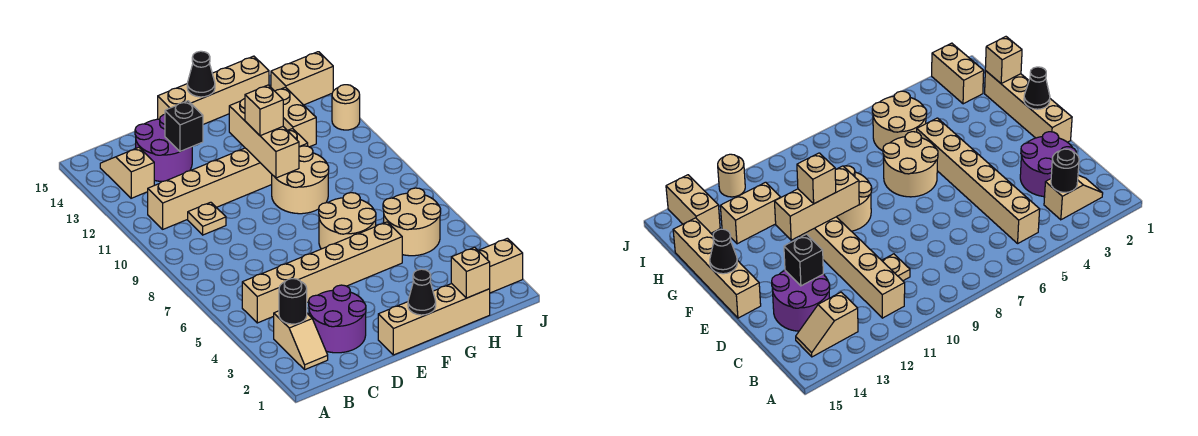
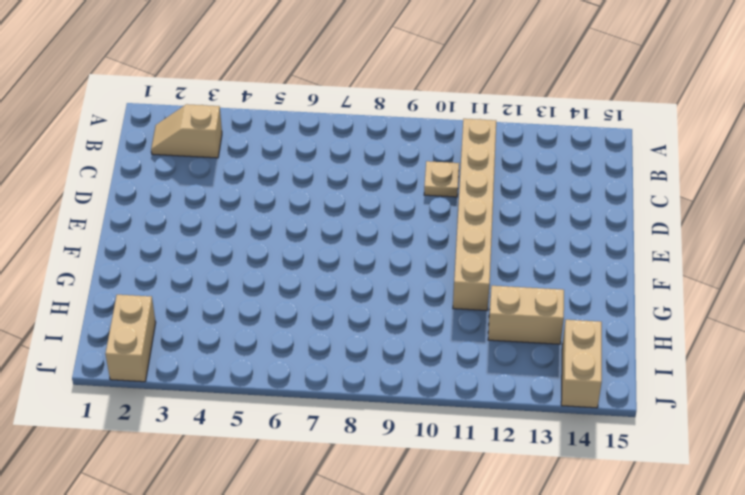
none -> tan 1x6 brick [242,222,402,323]
none -> tan 1x2 slope [100,147,154,198]
none -> purple 2x2 round brick [309,285,366,353]

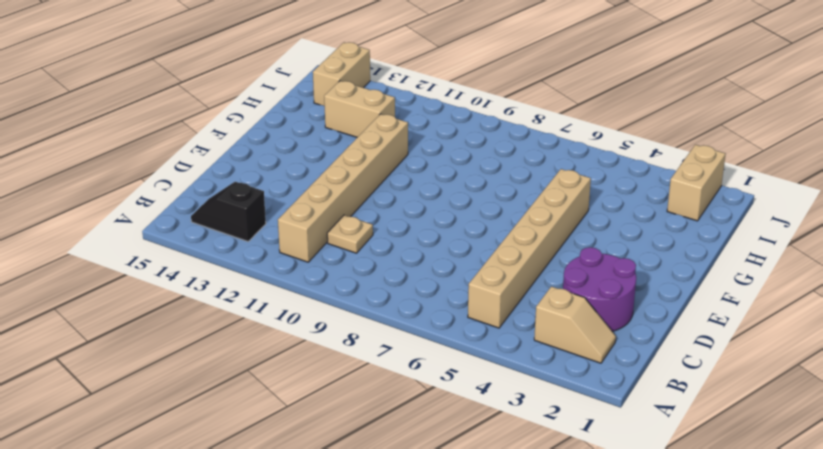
black 1x2 slope [191,182,266,241] -> tan 1x2 slope [100,147,154,198]
none -> purple 2x2 round brick [135,114,192,181]
none -> tan 1x4 brick [378,284,490,355]
none -> tan 1x4 brick [158,56,269,124]

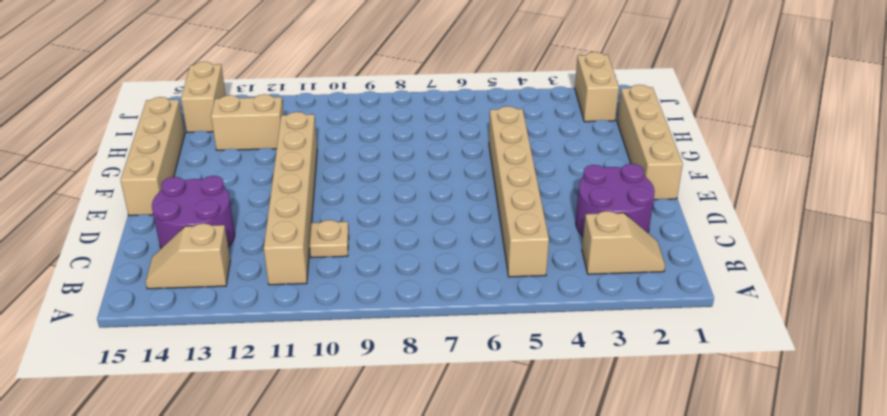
none -> tan 2x2 round brick [319,193,376,249]
none -> tan 2x2 round brick [272,146,329,214]
none -> tan 2x2 round brick [383,188,441,256]

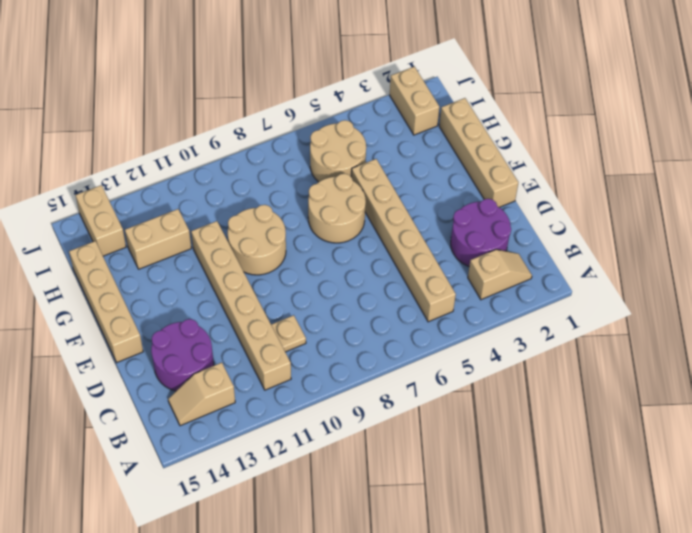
none -> tan 1x1 round brick [332,85,360,130]
none -> black 1x1 round brick [279,279,307,324]
none -> black 1x1 brick [165,101,203,151]

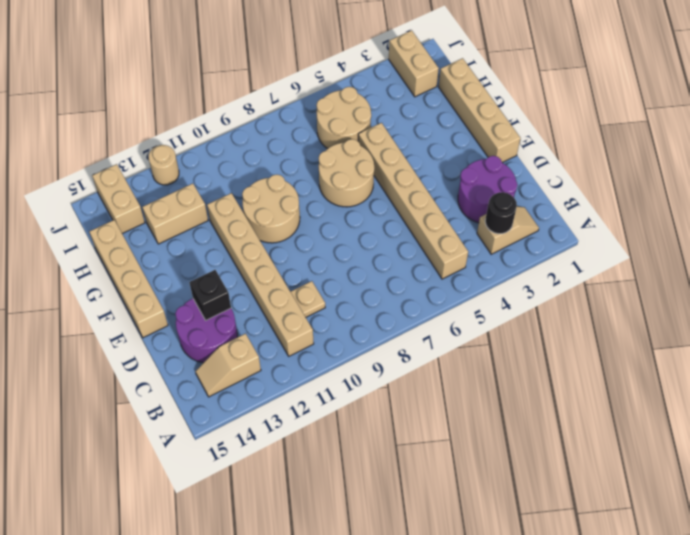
none -> black 1x1 cone [408,269,436,315]
none -> tan 1x3 brick [229,99,299,178]
none -> black 1x1 cone [187,51,215,97]

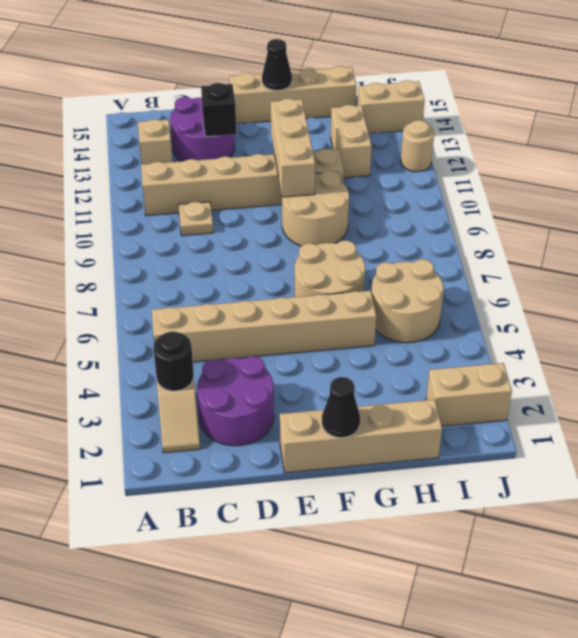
none -> tan 1x1 brick [451,247,490,298]
none -> tan 1x1 brick [245,85,283,136]

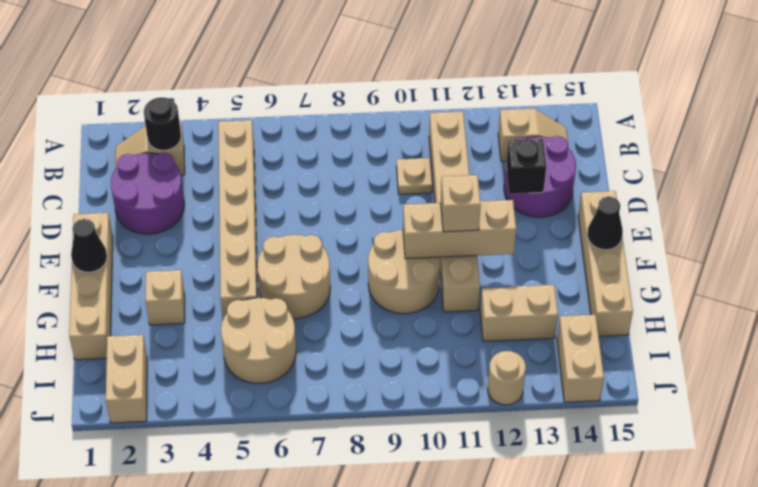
tan 1x1 brick [146,270,185,325] -> tan 1x1 brick moved to [451,247,490,298]

